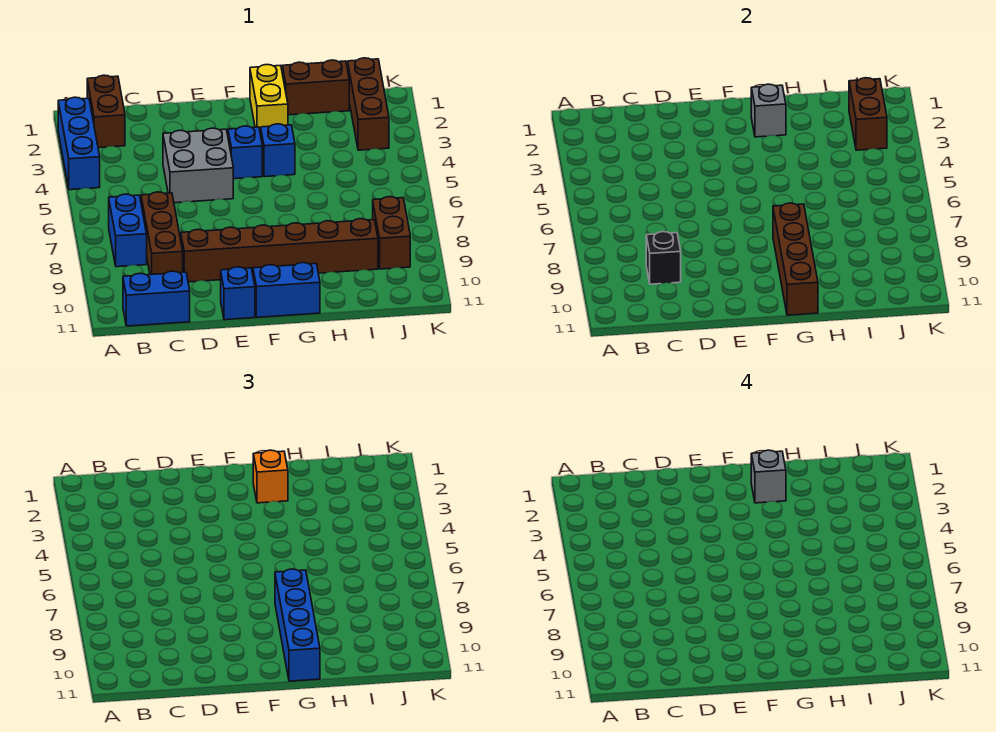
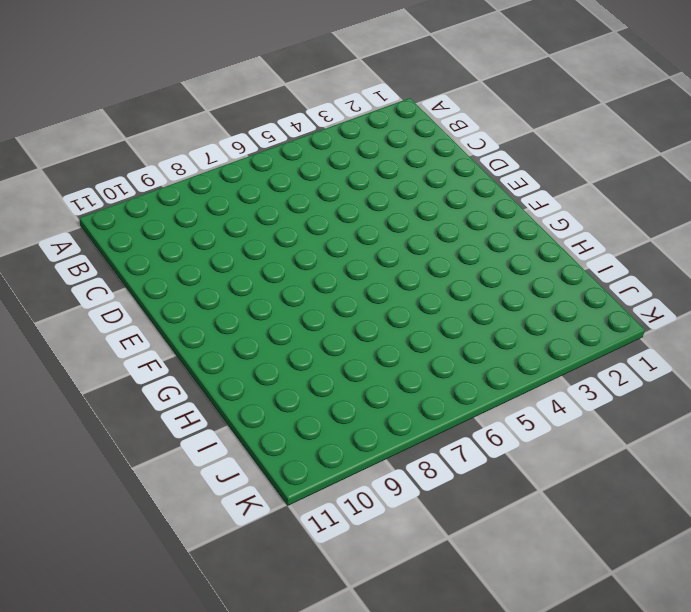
none -> blue 1x3 brick [58,97,100,190]
none -> brown 1x2 brick [87,75,125,148]
none -> blue 1x2 brick [109,194,147,267]

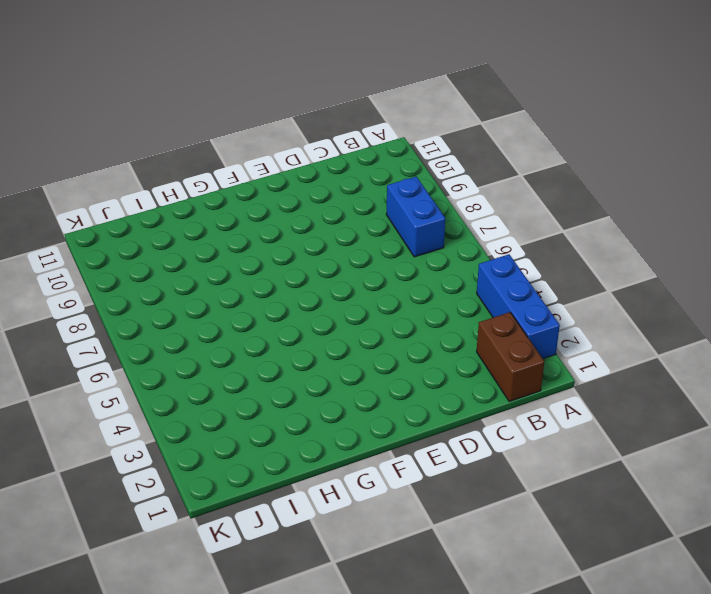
none -> blue 1x2 brick [123,271,190,326]
none -> brown 1x3 brick [141,192,183,275]
none -> grey 2x2 brick [163,128,233,203]

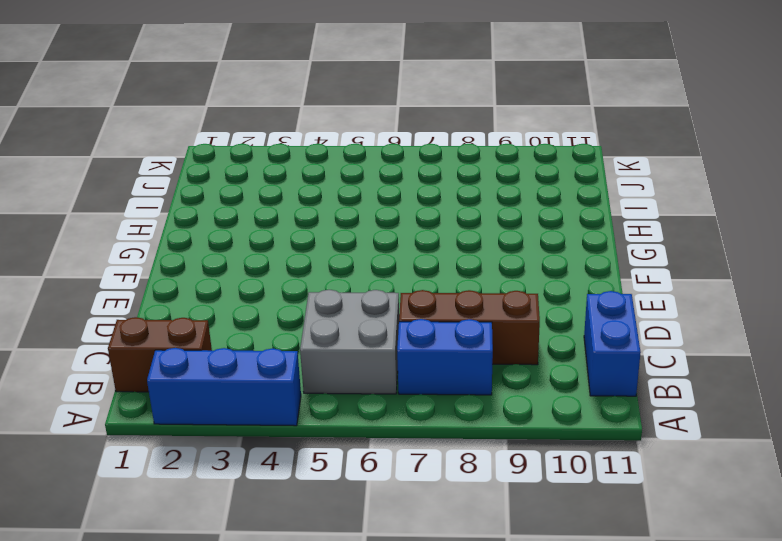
grey 2x2 brick [300,290,399,394] -> grey 2x2 brick moved to [163,128,233,203]
none -> brown 1x6 brick [181,219,378,282]
none -> blue 1x1 brick [221,267,255,320]
none -> blue 1x1 brick [228,126,262,179]

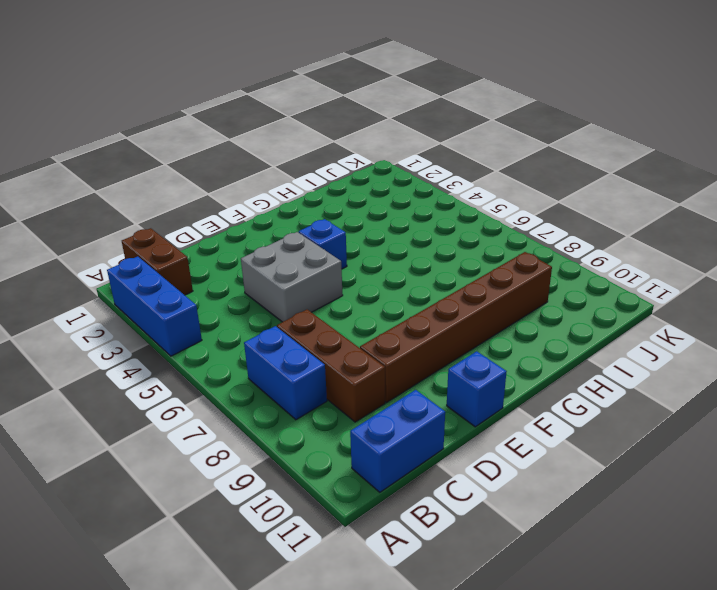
none -> blue 1x2 brick [253,263,320,317]
none -> yellow 1x2 brick [250,65,288,135]
none -> blue 1x1 brick [261,124,295,177]

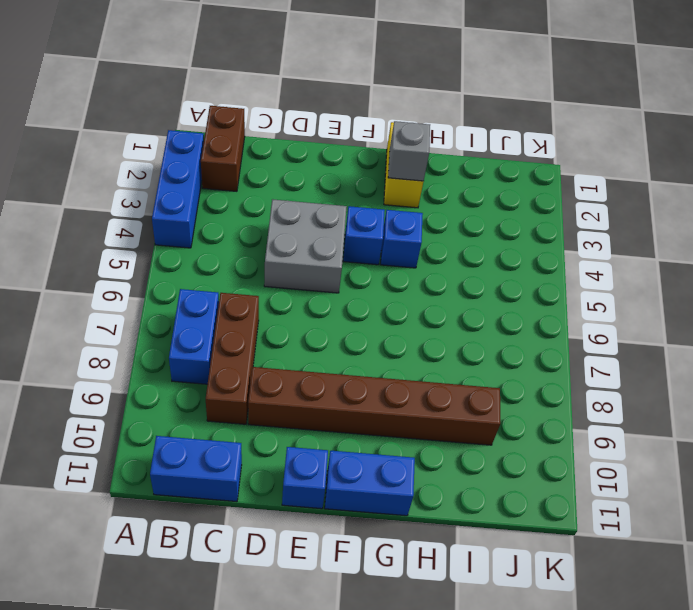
none -> brown 1x2 brick [282,60,349,115]
none -> brown 1x3 brick [348,58,389,150]
none -> brown 1x2 brick [373,197,410,269]

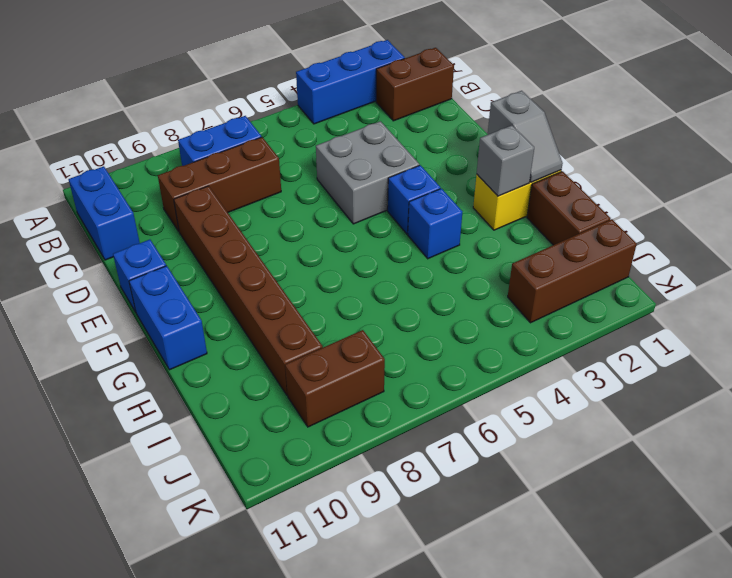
grey 1x2 slope [488,91,563,182] -> none
none -> black 1x1 brick [646,232,681,284]
none -> brown 1x4 brick [773,203,818,315]
none -> brown 1x2 brick [849,78,887,150]

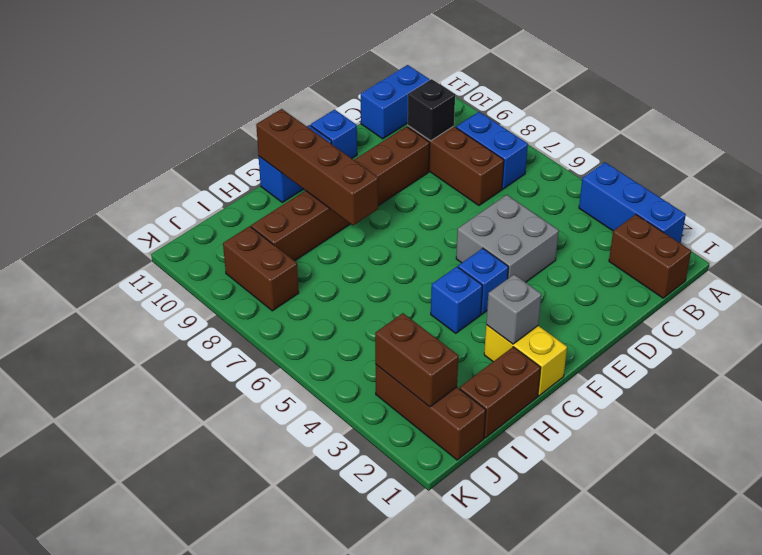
none -> orange 1x1 brick [253,450,288,503]
none -> blue 1x4 brick [275,569,320,681]
none -> grey 1x1 brick [751,450,786,503]

